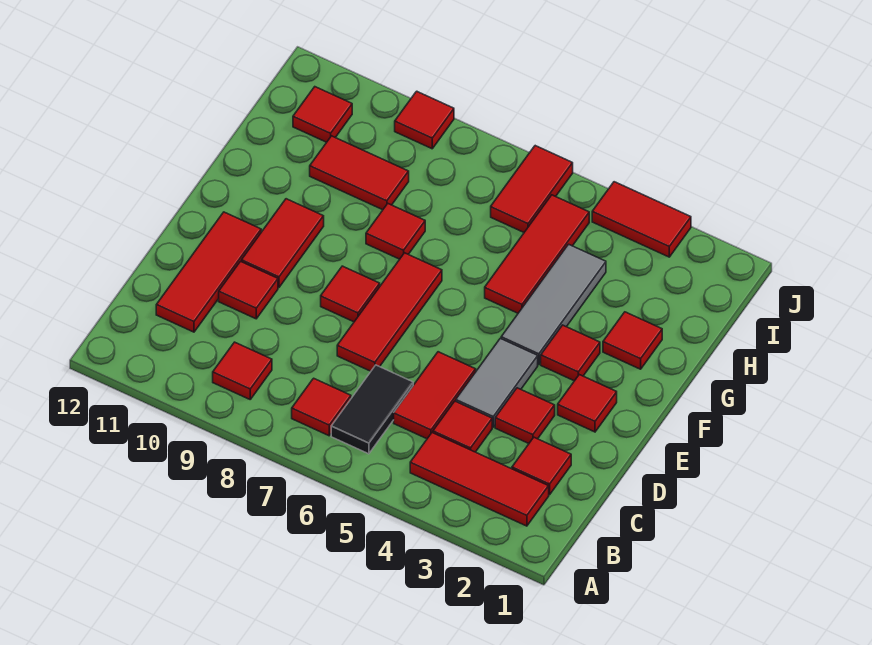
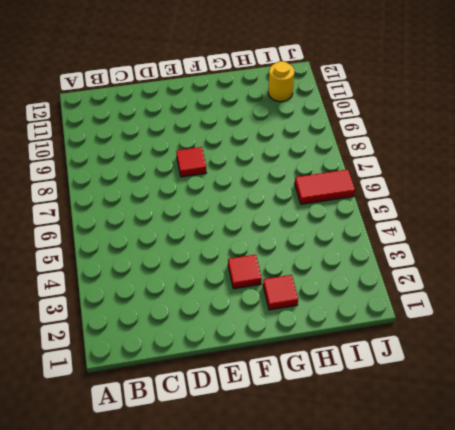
yellow 1x1 round brick [268,61,294,102] -> red 1x1 tile [293,87,352,142]
none -> red 1x3 tile [410,433,549,526]
none -> black 1x2 tile [331,365,413,454]
none -> red 1x1 tile [292,378,351,436]

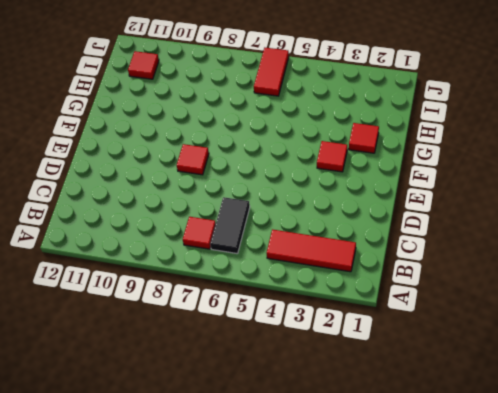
none -> red 1x1 tile [213,342,272,399]
none -> red 1x1 tile [512,437,571,495]
none -> red 1x1 tile [433,401,492,452]

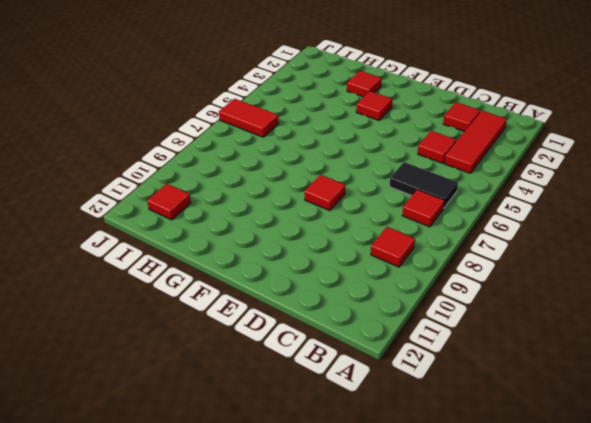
none -> red 1x2 tile [394,352,476,439]
none -> red 1x3 tile [156,212,261,332]
none -> red 1x1 tile [495,388,555,443]

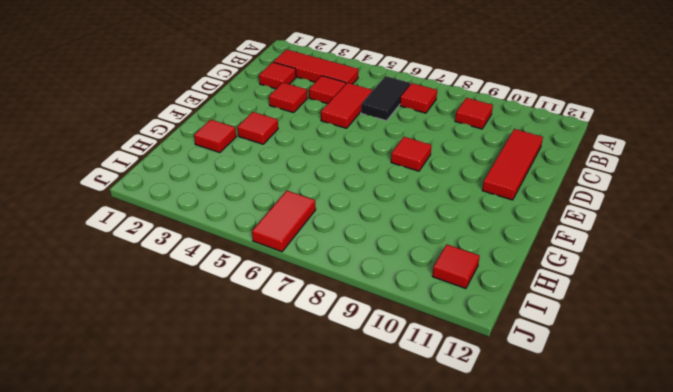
none -> grey 1x2 tile [456,338,538,427]
none -> red 1x3 tile [337,253,442,371]
none -> red 1x1 tile [219,261,278,319]

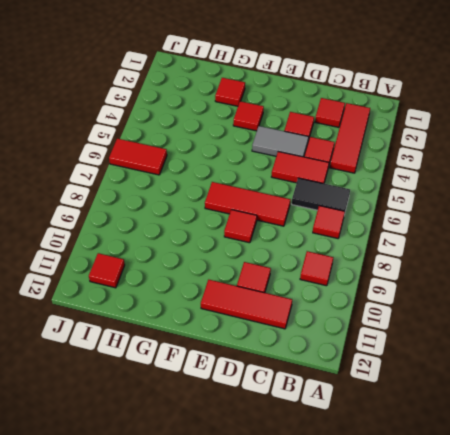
none -> red 1x1 tile [558,375,617,432]
none -> red 1x2 tile [242,199,324,287]
none -> grey 1x3 tile [501,244,606,365]

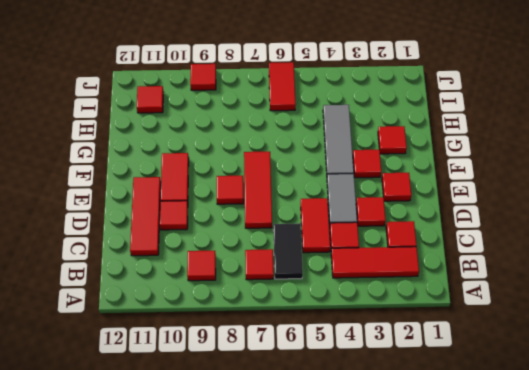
none -> red 1x3 tile [485,195,589,313]
none -> red 1x1 tile [366,204,425,259]
none -> red 1x2 tile [310,136,409,210]

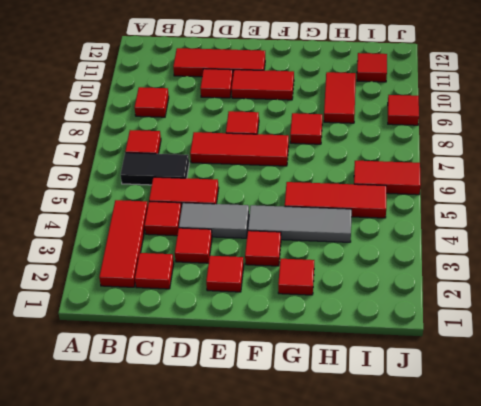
none -> red 1x2 tile [592,182,691,257]

